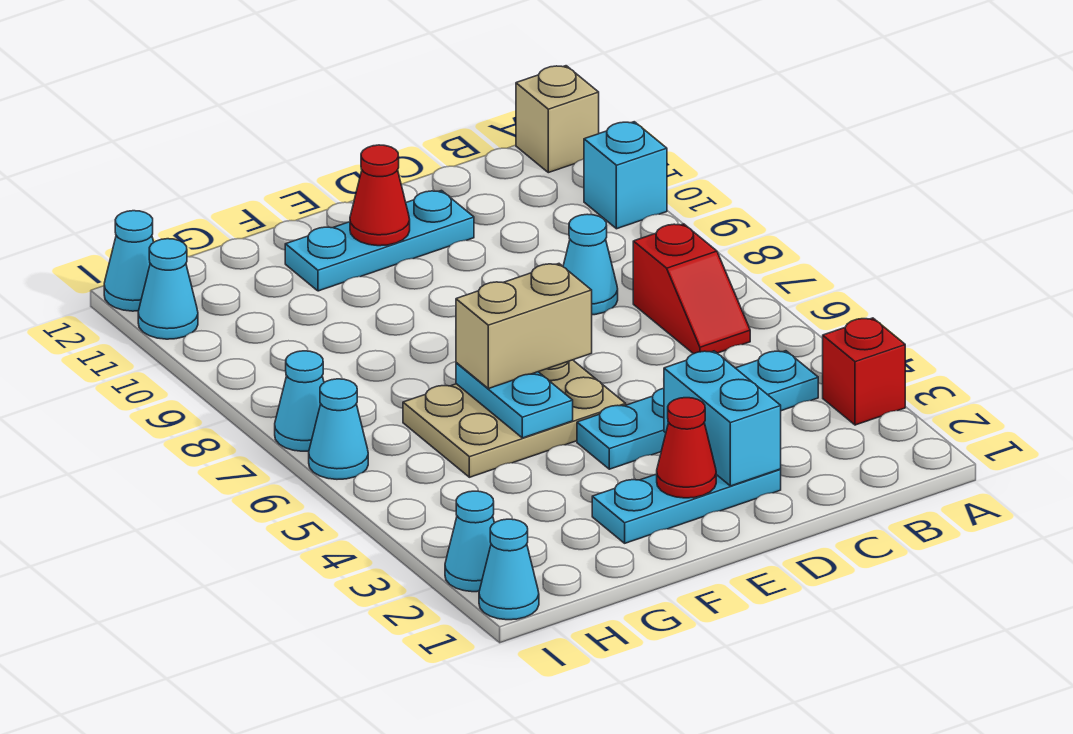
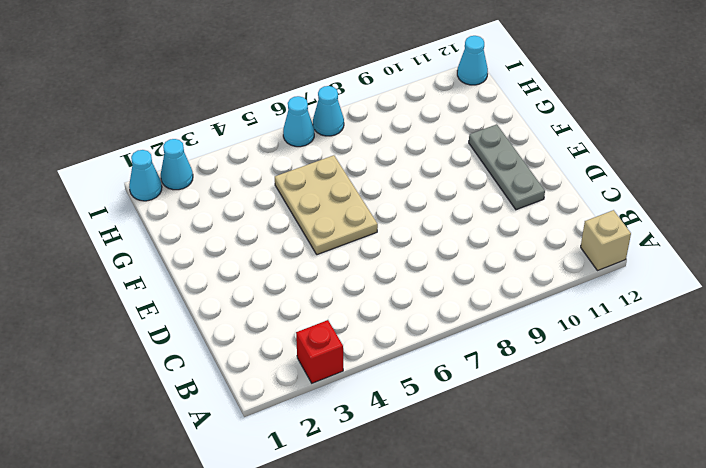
grey 1x3 plate [469,124,545,210] -> cyan 1x3 plate [285,191,474,291]
none -> cyan 1x1 brick [584,122,667,229]
none -> cyan 1x4 plate [577,351,818,469]
none -> red 1x2 slope [633,224,750,354]

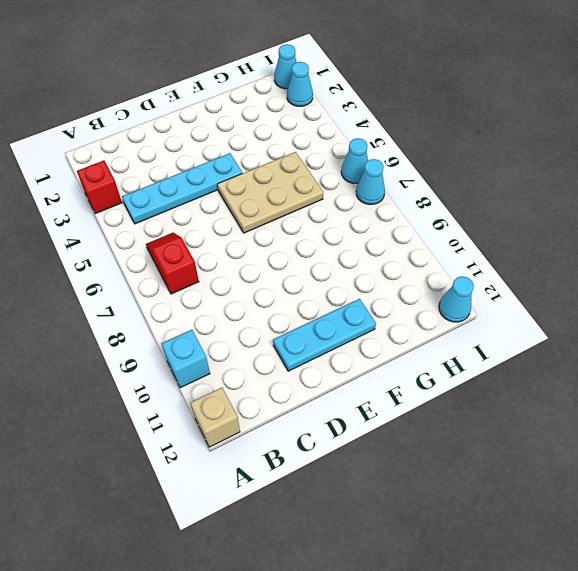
none -> cyan 1x1 cone [563,214,618,315]
none -> cyan 1x3 plate [592,469,781,543]
none -> cyan 1x1 cone [138,239,198,339]

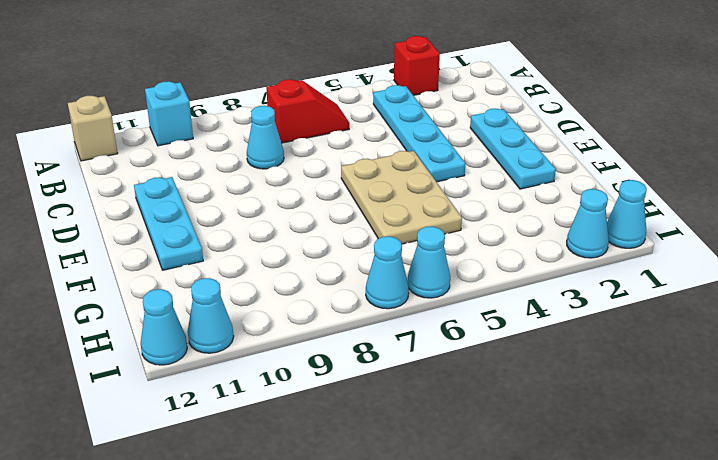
none -> cyan 1x2 brick [664,351,781,486]
none -> red 1x1 cone [657,398,716,498]
none -> red 1x1 cone [350,145,410,246]

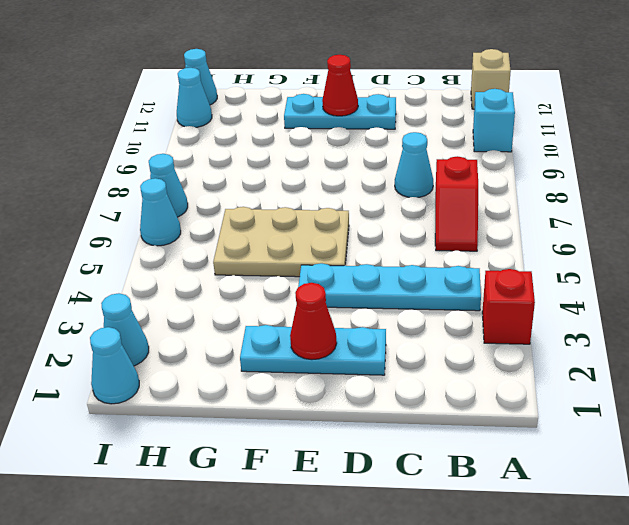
none -> cyan 1x2 brick [664,351,781,486]
none -> cyan 1x2 plate [456,363,573,438]
none -> tan 1x2 brick [456,264,592,389]

